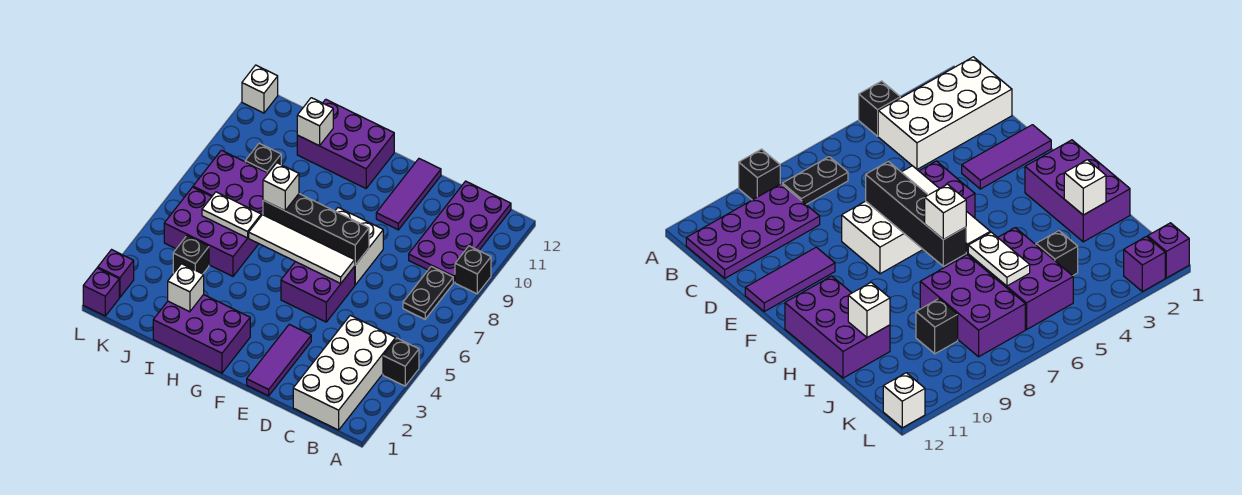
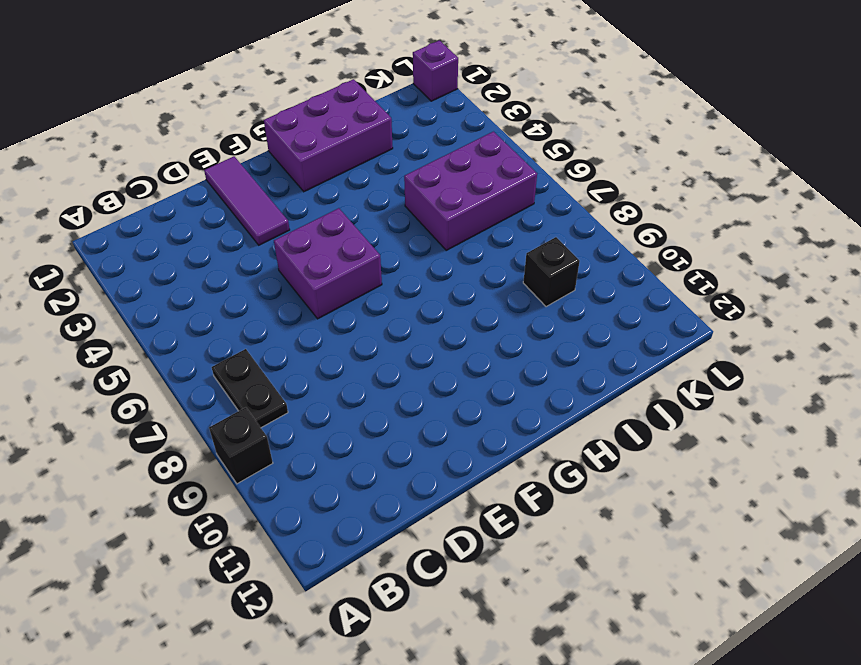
none -> black 1x1 brick [383,338,419,386]
none -> white 2x4 brick [293,315,396,430]
none -> purple 2x4 plate [409,181,511,282]

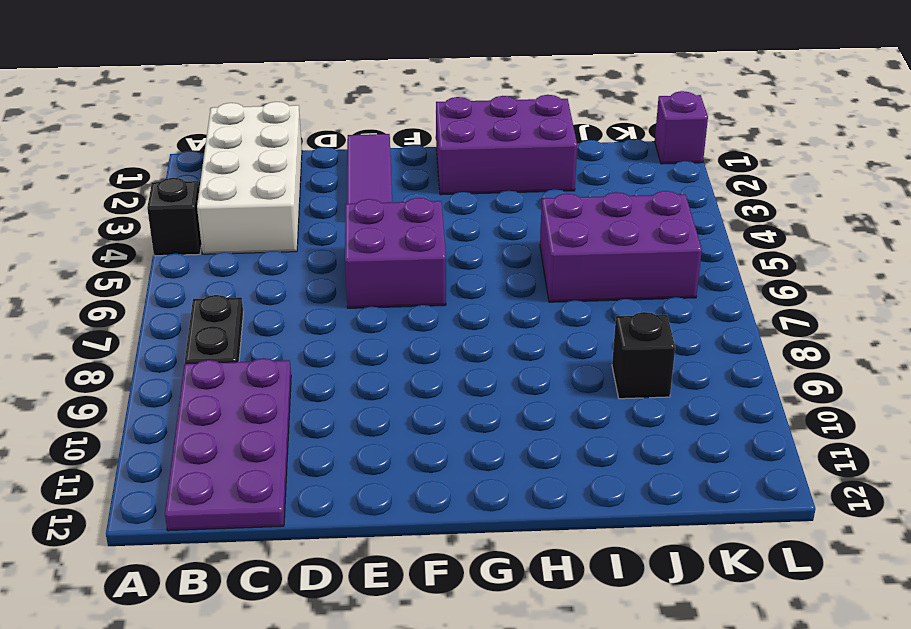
none -> black 1x1 brick [455,246,491,294]
none -> white 2x2 brick [335,208,383,285]
none -> purple 1x3 tile [376,159,441,230]

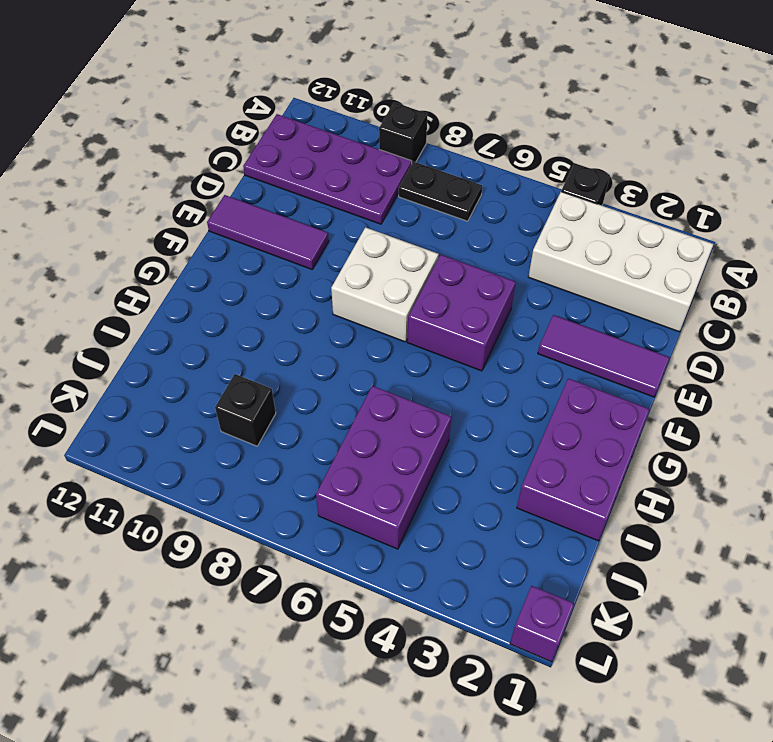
none -> purple 2x3 brick [297,99,394,188]
none -> purple 2x3 brick [193,150,268,216]
none -> black 1x1 brick [173,236,209,274]

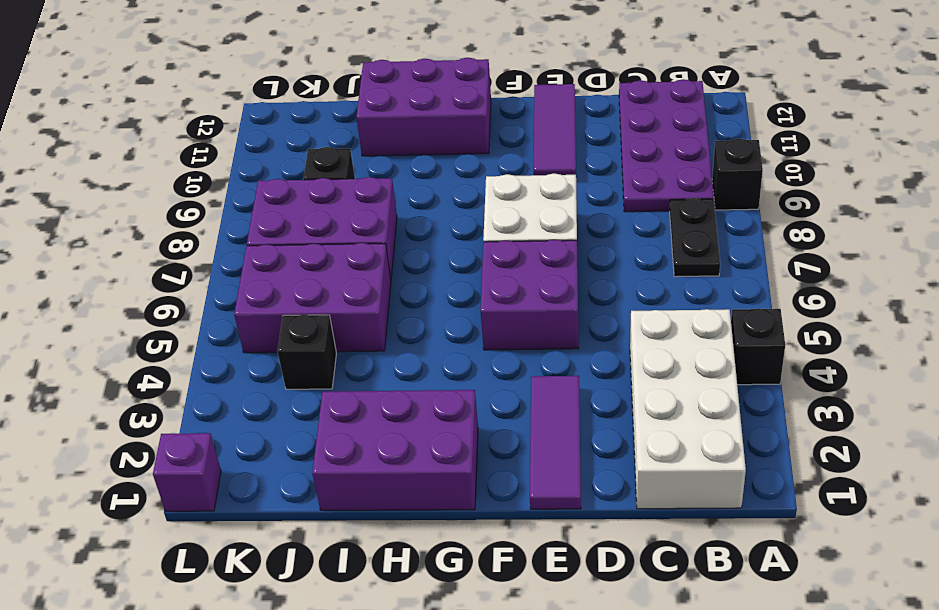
none -> purple 1x1 brick [98,250,134,298]
none -> white 1x1 brick [242,65,278,113]
none -> white 1x4 tile [249,215,355,283]

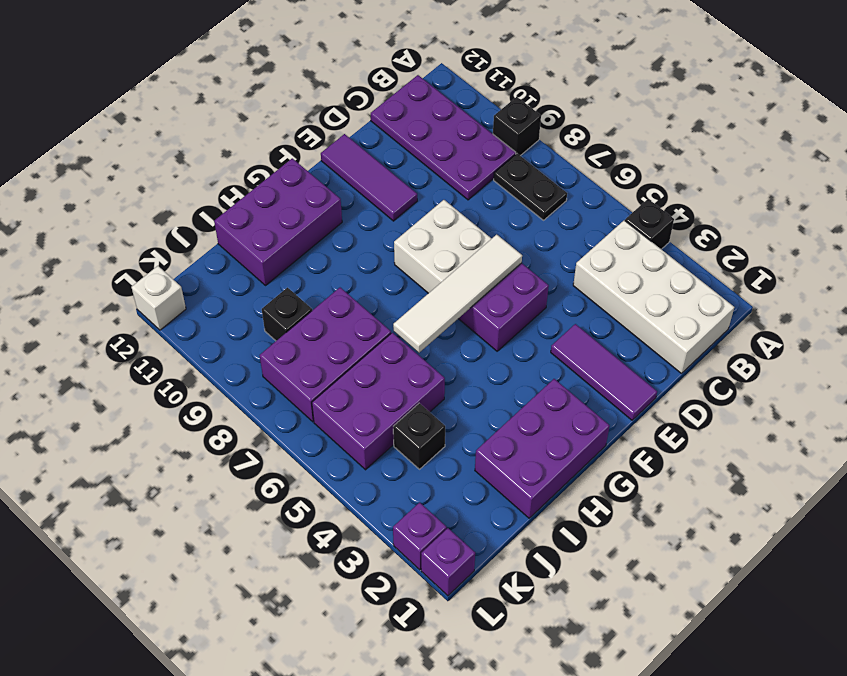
none -> black 1x4 brick [263,194,369,265]
none -> white 1x1 brick [168,264,204,312]
none -> white 1x2 plate [202,192,261,238]

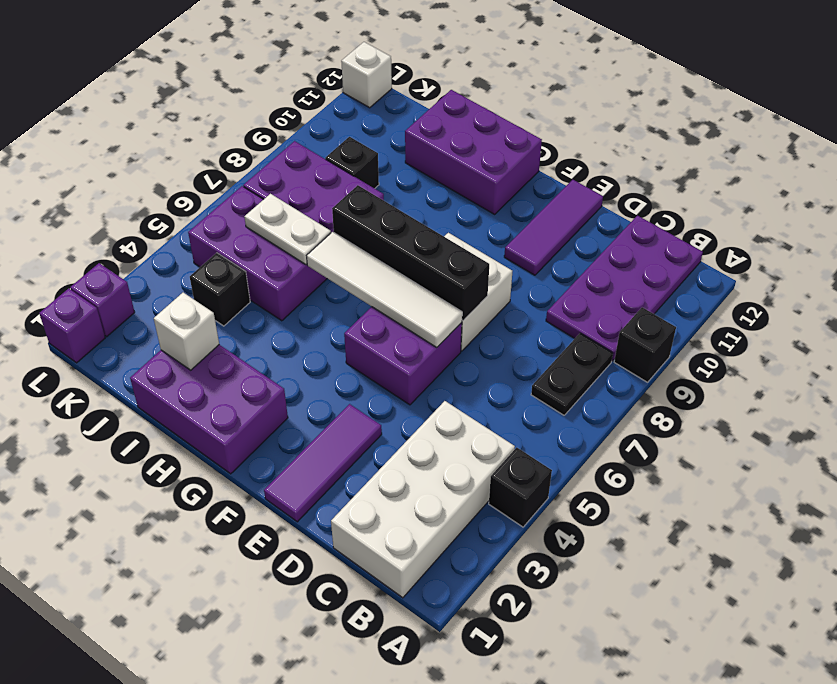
none -> white 1x1 brick [297,98,333,146]
none -> white 1x1 brick [263,163,299,211]

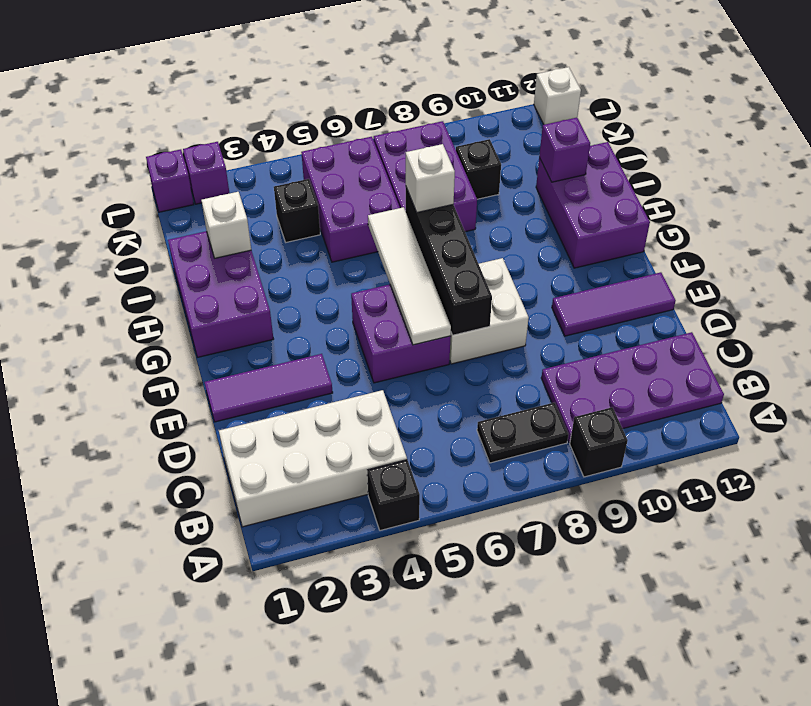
purple 1x1 brick [539,118,590,182] -> white 1x1 brick [297,98,333,146]
none -> white 1x2 plate [202,192,261,238]

